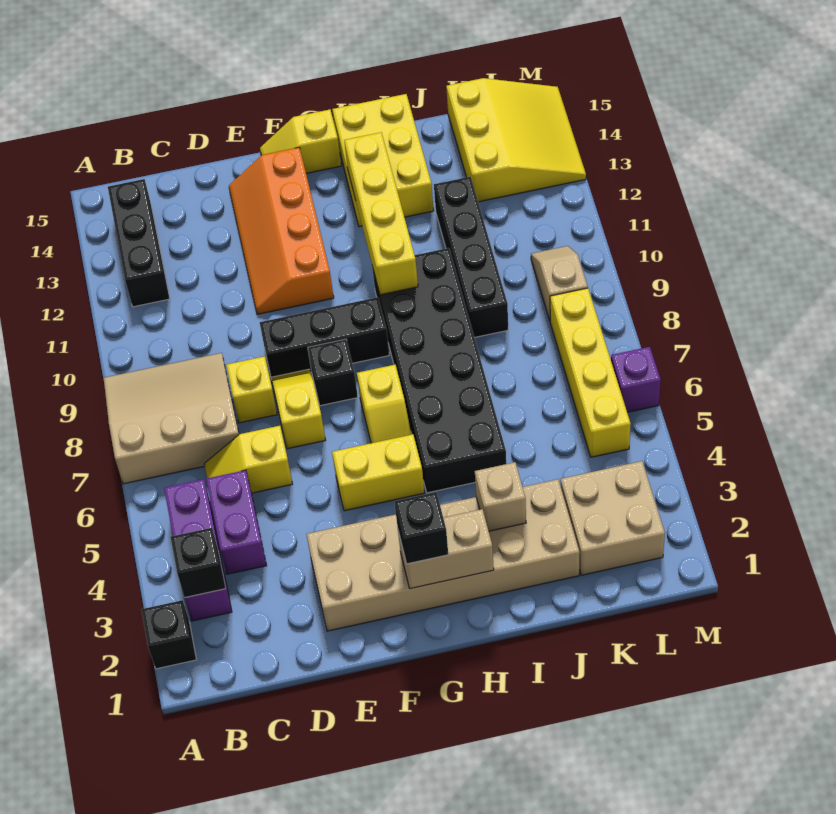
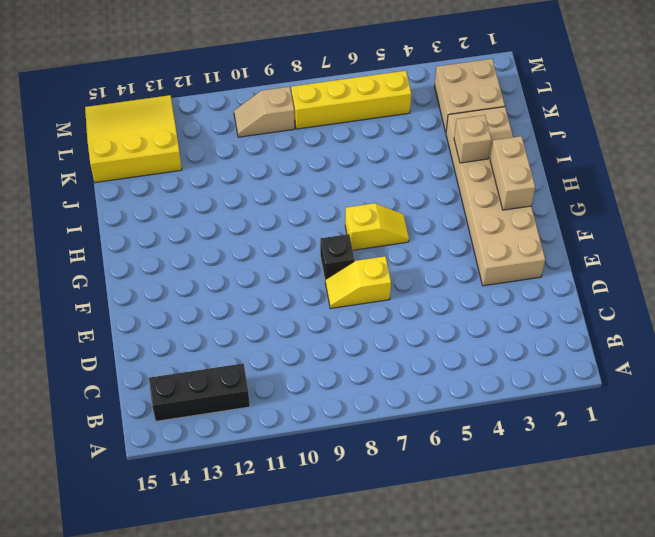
none -> black 1x1 brick [142,600,196,669]
none -> tan 3x3 slope [104,353,239,484]
none -> purple 1x3 brick [164,479,232,621]

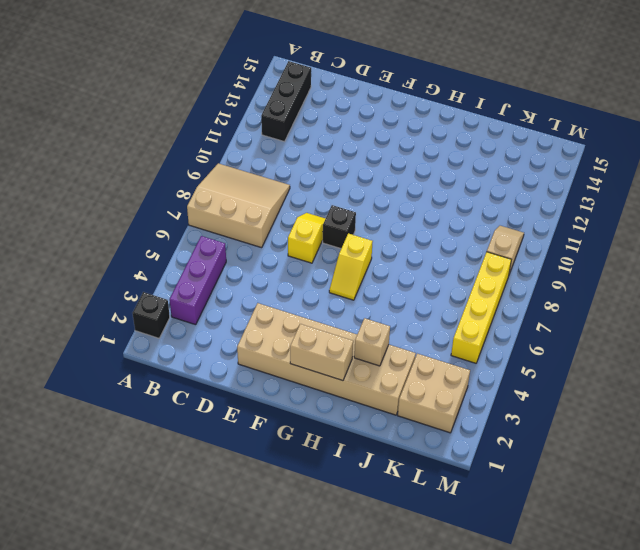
none -> purple 1x2 brick [206,470,267,574]
none -> yellow 1x2 slope [204,426,292,493]
none -> yellow 1x1 brick [226,356,277,423]

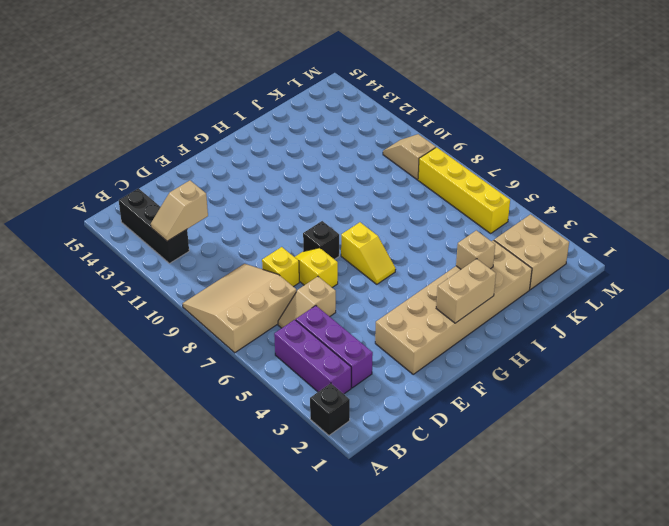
tan 1x2 slope [151,181,208,241] -> none
purple 1x3 brick [296,306,373,388] -> purple 1x2 brick [206,470,267,574]
tan 1x2 slope [278,277,336,328] -> yellow 1x2 slope [204,426,292,493]
none -> black 1x3 brick [260,297,389,377]
none -> orange 2x4 slope [229,147,334,314]
none -> yellow 1x2 brick [332,434,424,511]

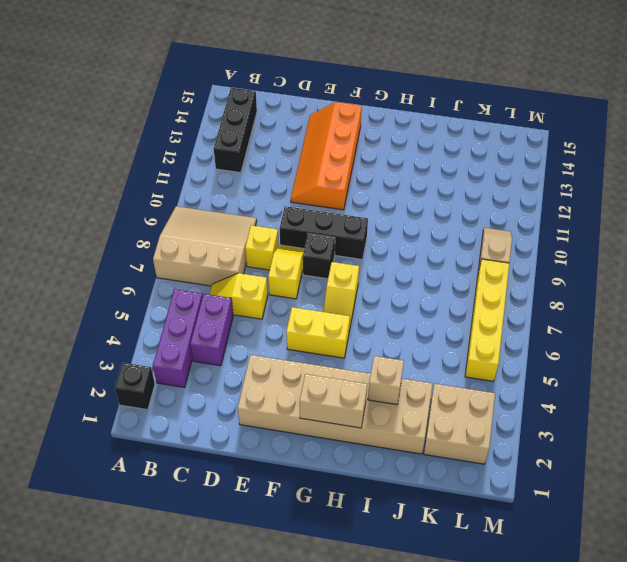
none -> yellow 1x2 slope [260,109,341,173]
none -> black 2x6 brick [372,248,506,493]
none -> yellow 2x3 brick [332,94,434,227]

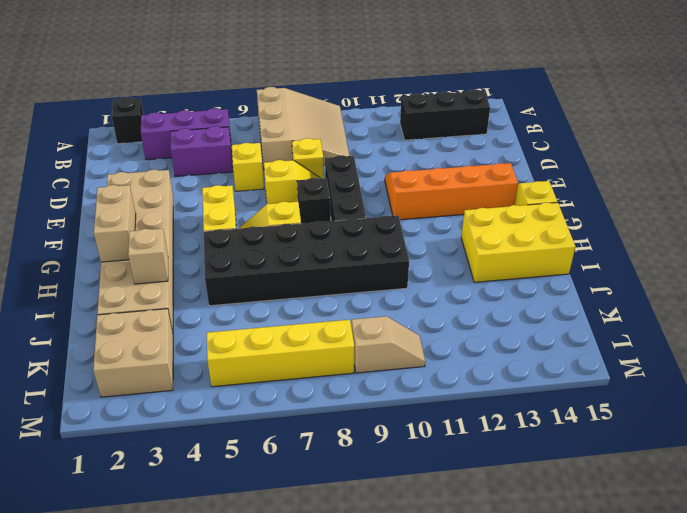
none -> black 1x4 brick [434,177,508,337]
none -> yellow 3x3 slope [446,78,586,202]
none -> purple 1x1 brick [611,347,661,412]

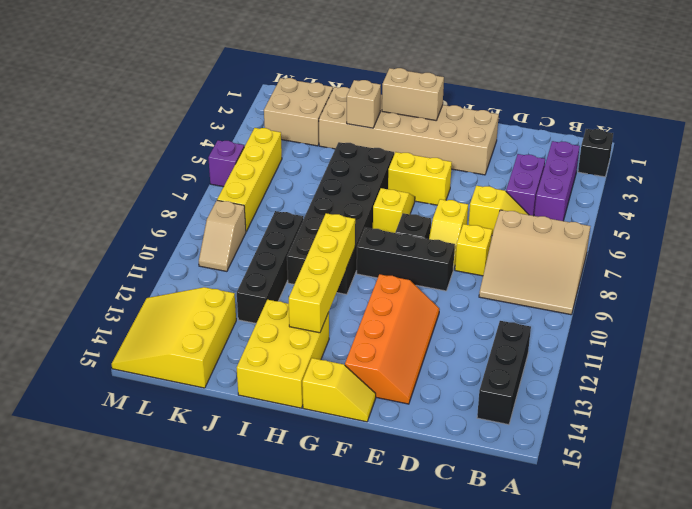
none -> black 1x1 brick [171,528,226,598]
none -> black 1x1 brick [394,492,448,564]

